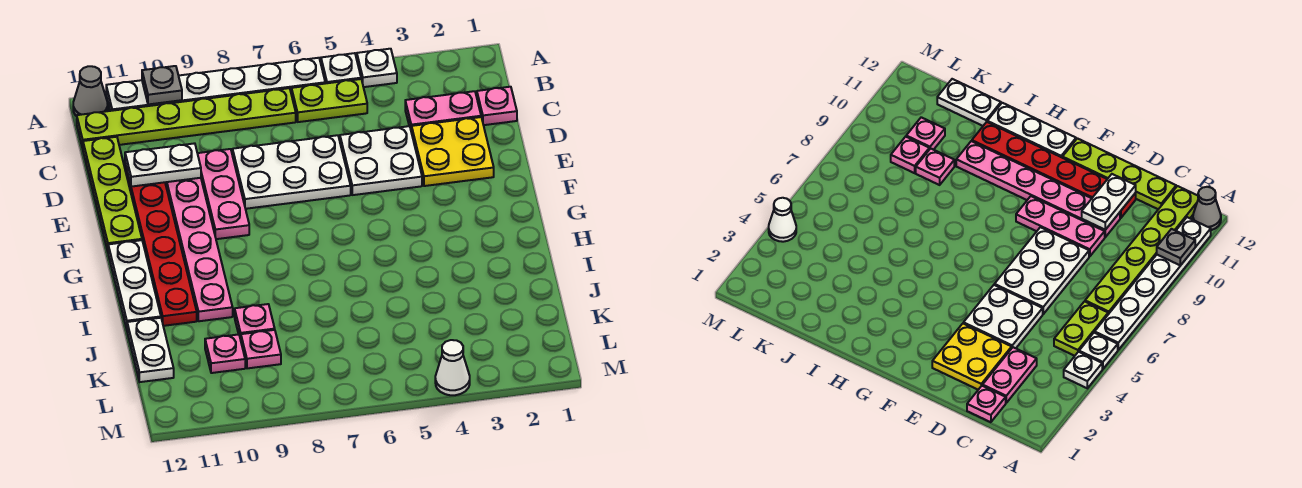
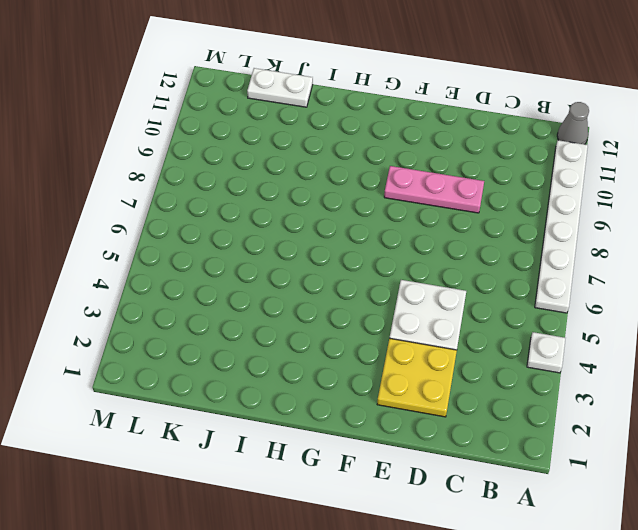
none -> white 1x1 plate [321,53,361,83]
none -> lime 1x2 plate [292,79,367,122]
none -> lime 1x6 plate [77,88,296,148]

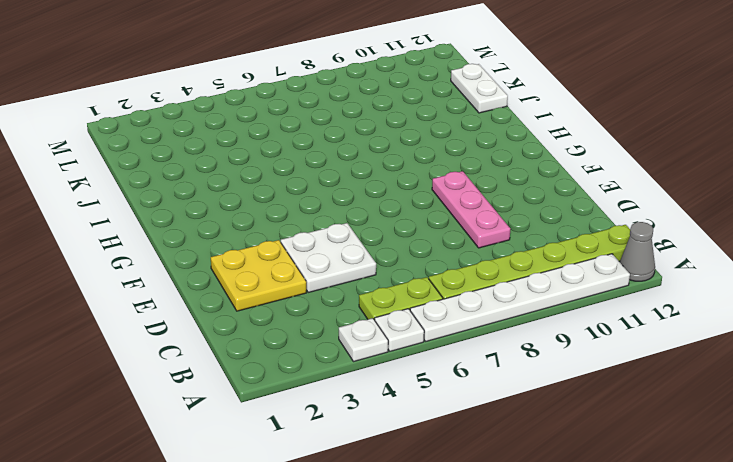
none -> pink 1x1 plate [477,87,517,125]
none -> pink 1x2 plate [405,91,481,133]
none -> lime 1x4 plate [83,137,142,251]

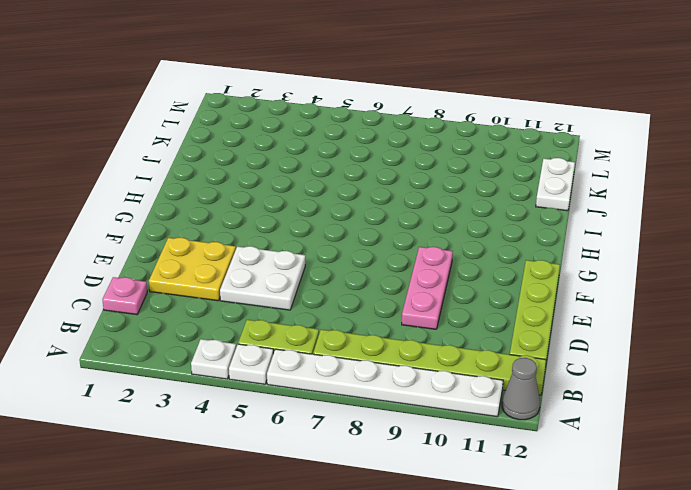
none -> pink 1x2 plate [405,91,481,133]
none -> white 2x3 plate [233,135,351,209]
none -> pink 1x6 plate [165,178,233,321]

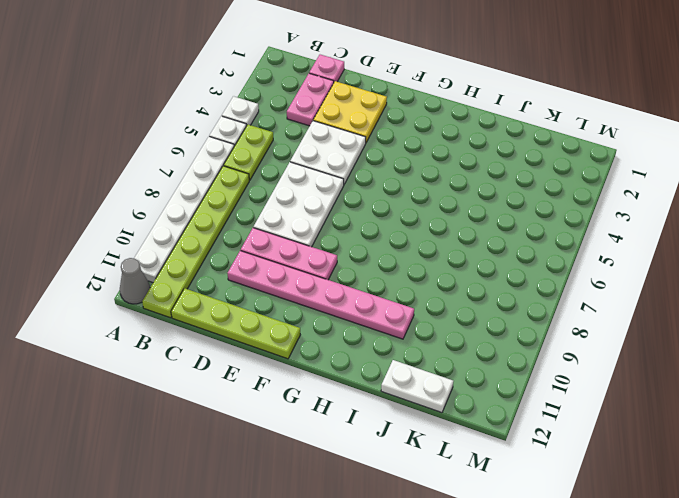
none -> red 1x6 plate [125,164,197,326]
none -> white 1x3 plate [108,240,161,329]
none -> pink 1x1 plate [235,304,275,340]

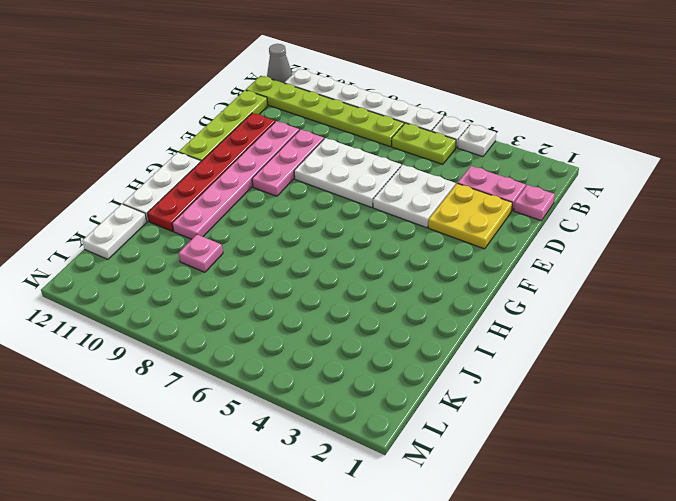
none -> pink 1x1 plate [241,330,281,368]
none -> pink 1x1 plate [205,334,245,373]
none -> white 1x1 cone [435,340,470,395]

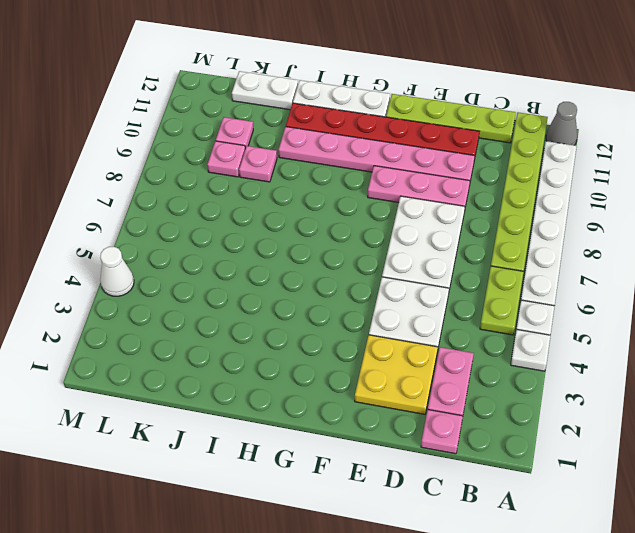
none -> grey 1x1 plate [142,66,182,105]
none -> white 1x2 plate [125,143,201,187]

